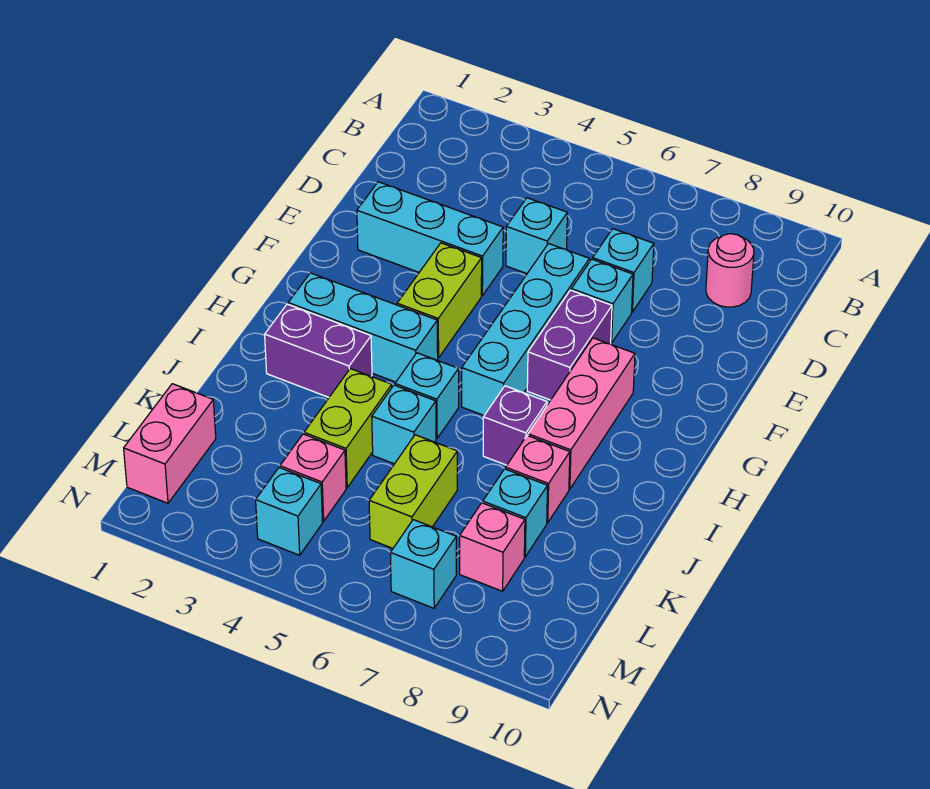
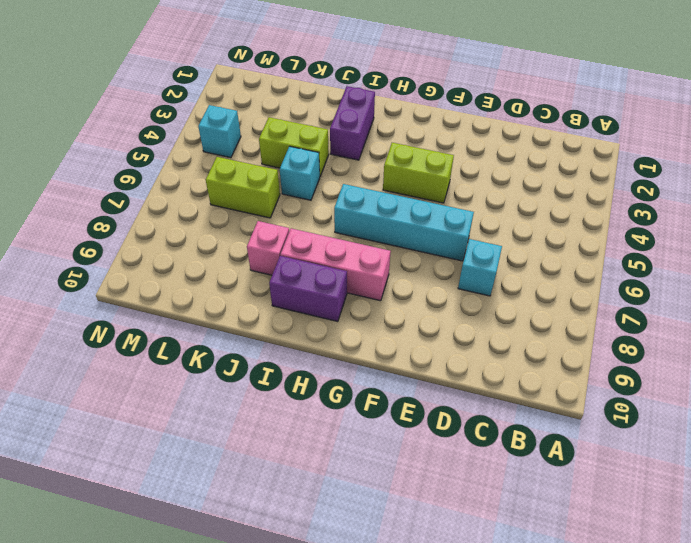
purple 1x2 brick [269,256,347,322] -> purple 1x2 brick moved to [527,290,612,400]
none -> pink 1x1 round brick [706,234,754,307]
none -> cyan 1x1 brick [506,198,567,274]
none -> cyan 1x3 brick [357,182,503,296]

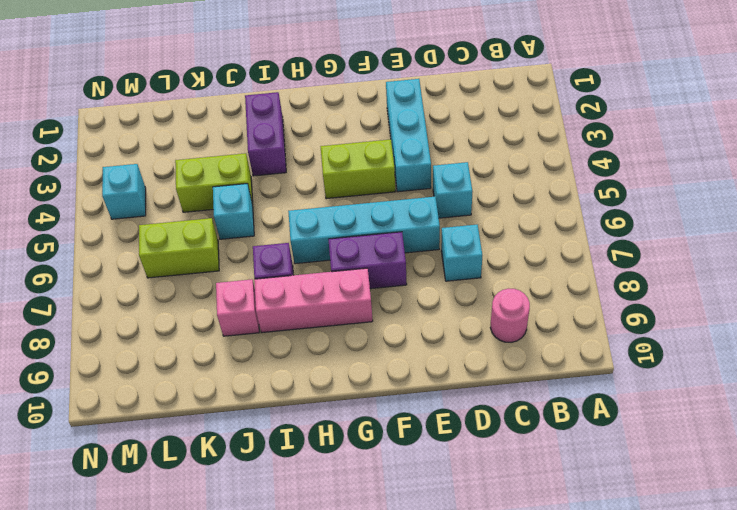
none -> cyan 1x1 brick [571,259,633,343]
none -> cyan 1x3 brick [288,273,438,382]
none -> cyan 1x1 brick [395,353,459,439]

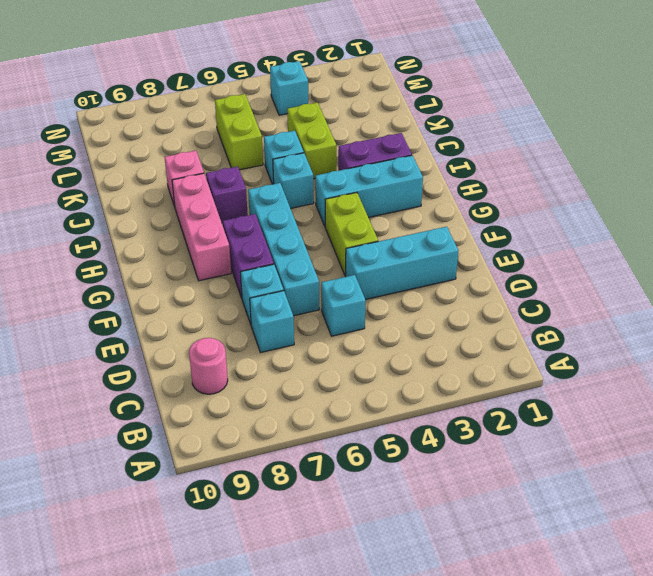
none -> cyan 1x1 brick [483,469,548,557]
none -> pink 1x2 brick [124,384,216,503]
none -> pink 1x1 brick [280,434,346,521]

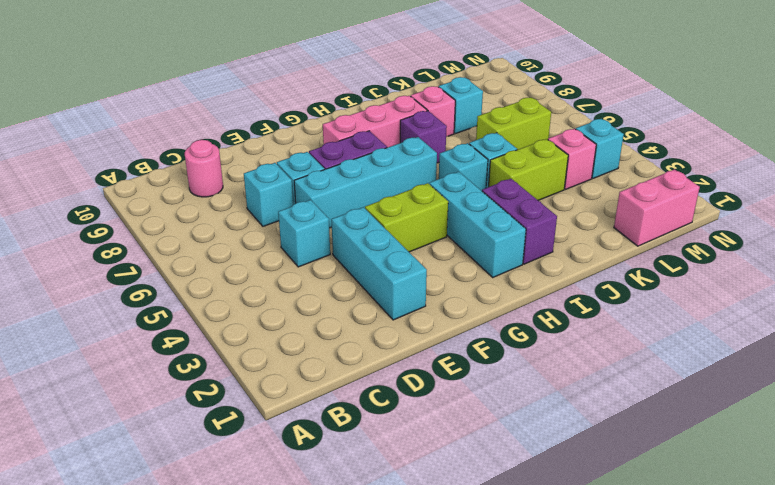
none -> pink 1x1 brick [460,503,525,591]
none -> cyan 1x1 brick [390,520,456,608]

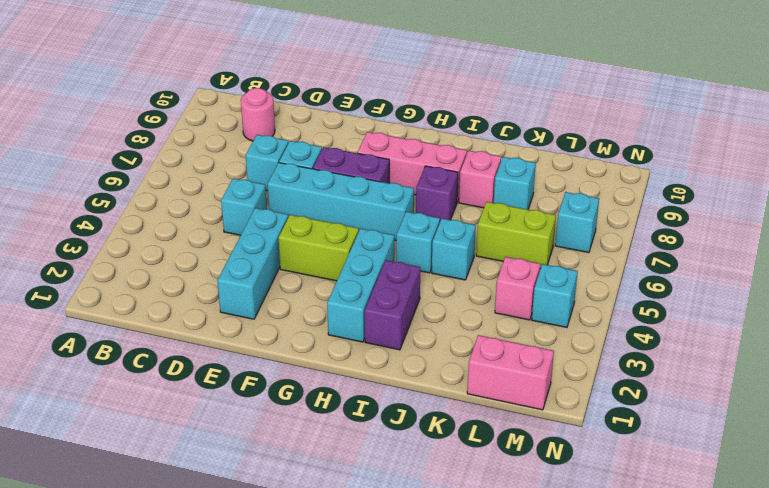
none -> lime 1x2 brick [304,369,392,488]
none -> pink 1x1 brick [460,503,525,591]

